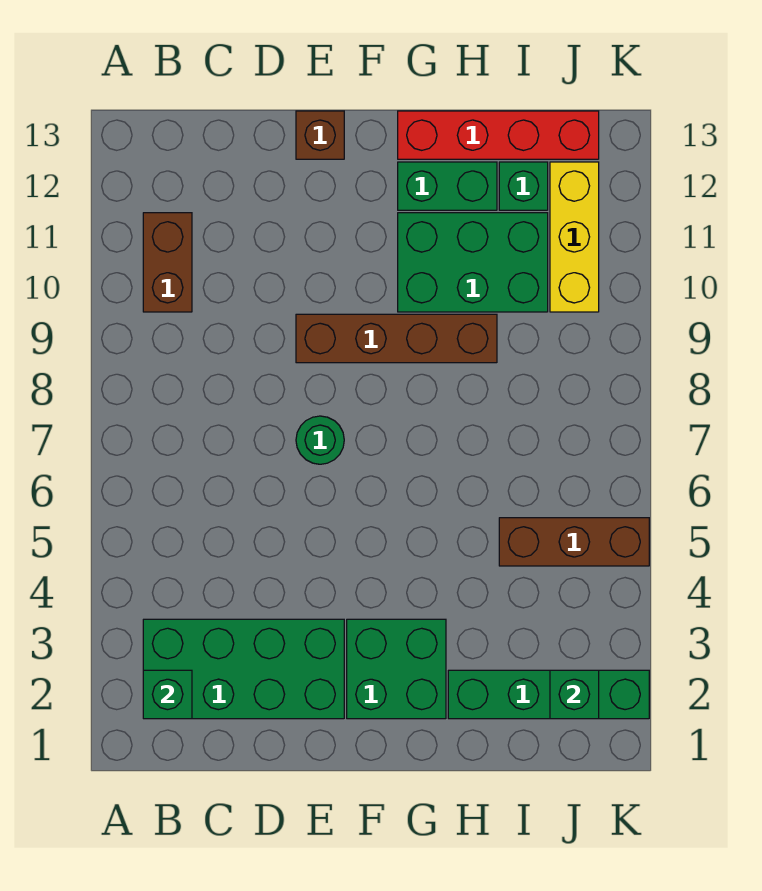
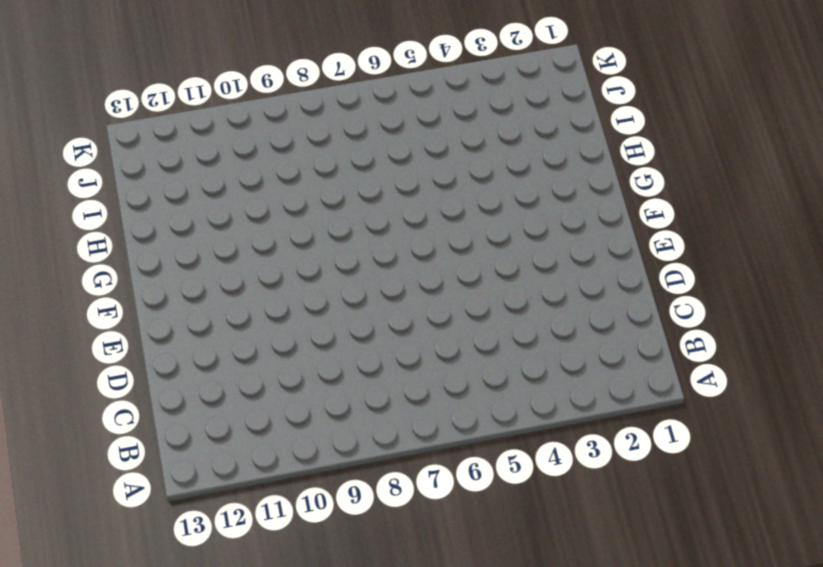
none -> green 2x4 brick [143,619,344,719]
none -> brown 1x2 brick [143,213,192,312]
none -> green 1x1 round brick [296,416,344,464]

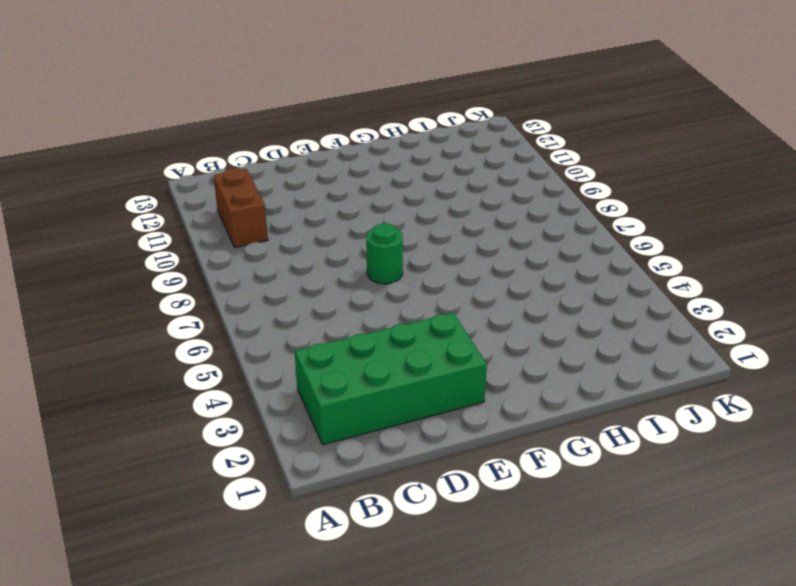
none -> brown 1x4 brick [296,314,497,363]
none -> brown 1x1 brick [296,111,344,159]
none -> green 2x2 brick [347,619,446,719]

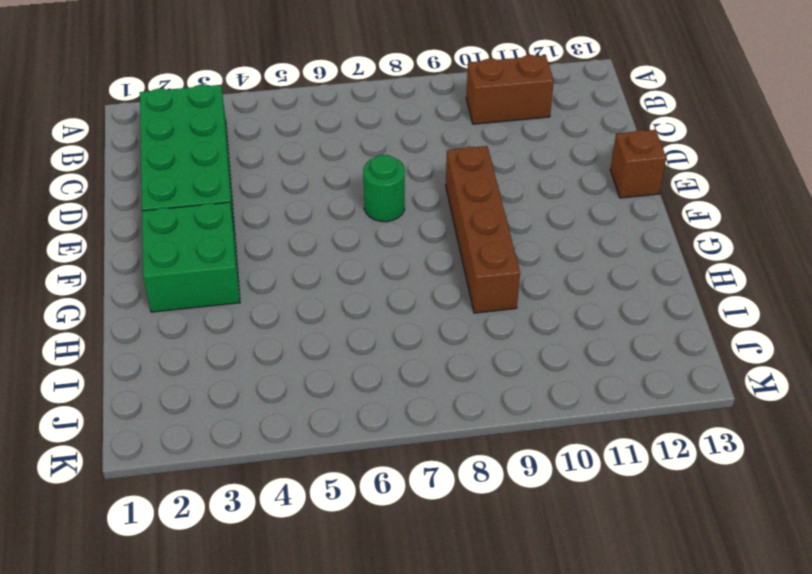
none -> green 2x3 brick [398,213,548,312]
none -> green 1x2 brick [398,162,497,210]
none -> red 1x4 brick [398,111,599,159]

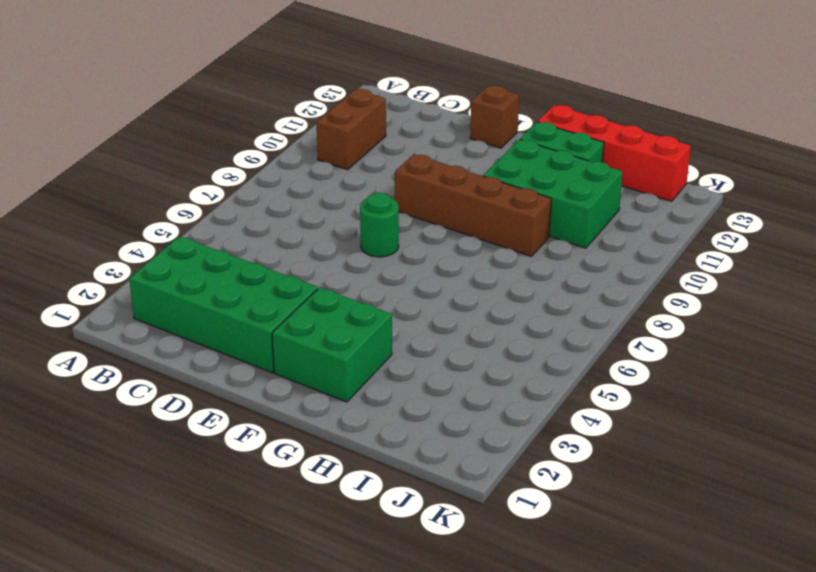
none -> green 1x4 brick [448,670,649,719]
none -> brown 1x3 brick [499,518,649,566]
none -> green 1x1 brick [499,162,548,210]

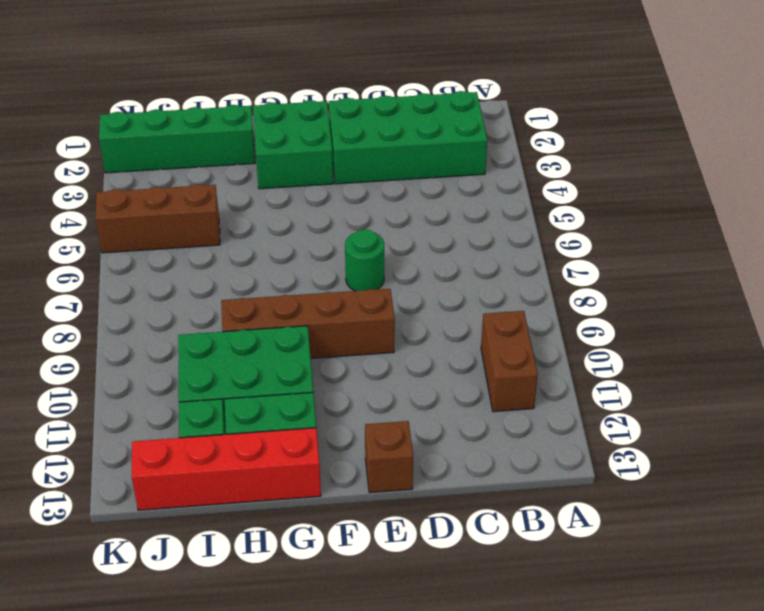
none -> yellow 1x3 brick [550,162,599,312]
none -> green 1x1 brick [143,670,192,719]
none -> green 1x1 brick [550,670,599,719]

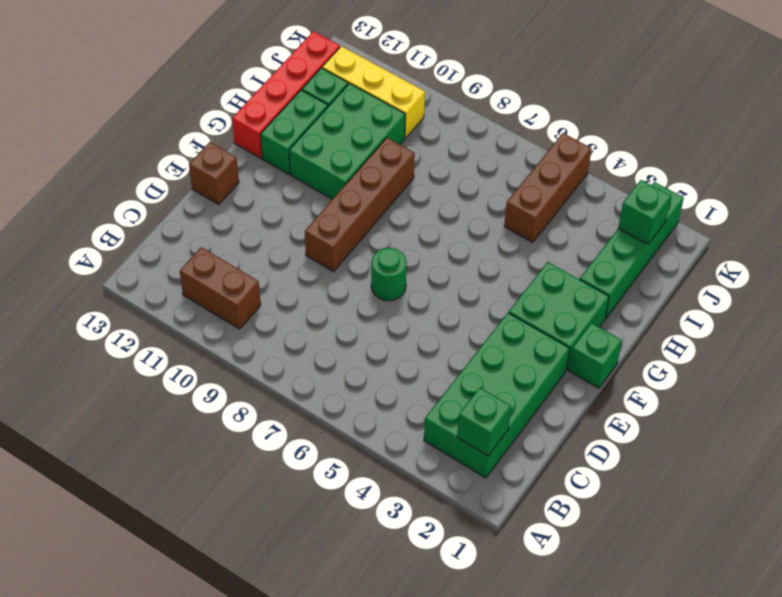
green 1x1 brick [569,323,622,388] -> none

